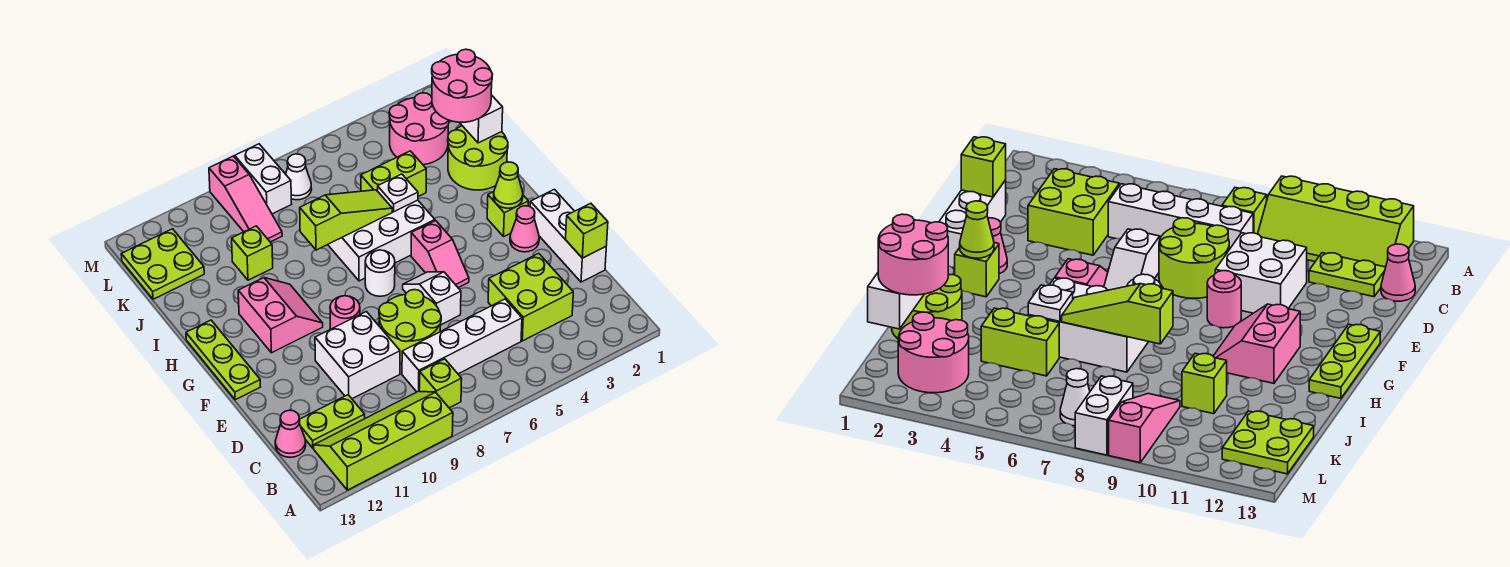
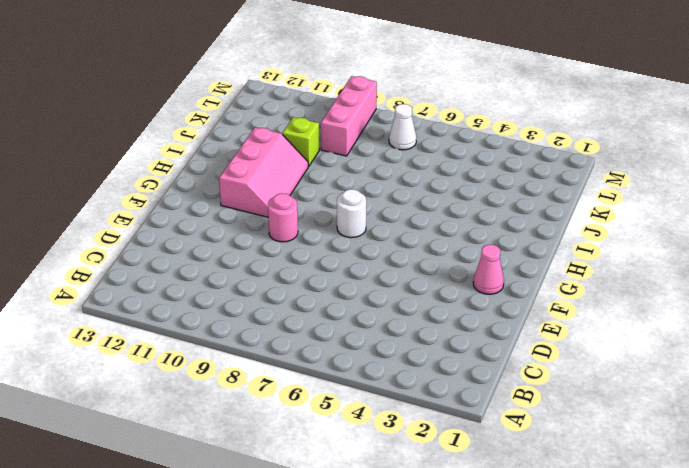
pink 2x3 slope [219,127,308,217] -> pink 2x2 slope [238,278,323,353]
pink 1x3 brick [321,76,377,156] -> pink 1x3 slope [209,156,282,242]
none -> lime 2x4 slope [313,391,453,490]
none -> lime 1x1 brick [419,359,462,408]
none -> lime 2x2 brick [488,253,573,341]
none -> white 1x4 brick [402,299,522,392]

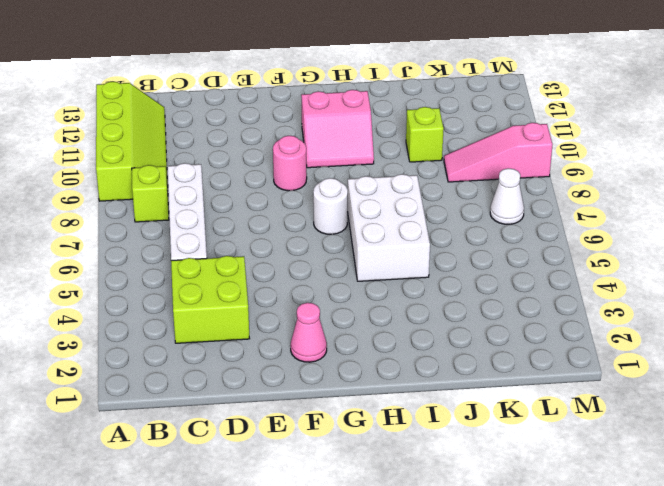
none -> lime 1x2 plate [299,395,365,448]
none -> pink 1x1 cone [275,410,306,457]
none -> white 1x3 brick [530,189,606,282]
none -> lime 2x2 round brick [379,290,441,364]

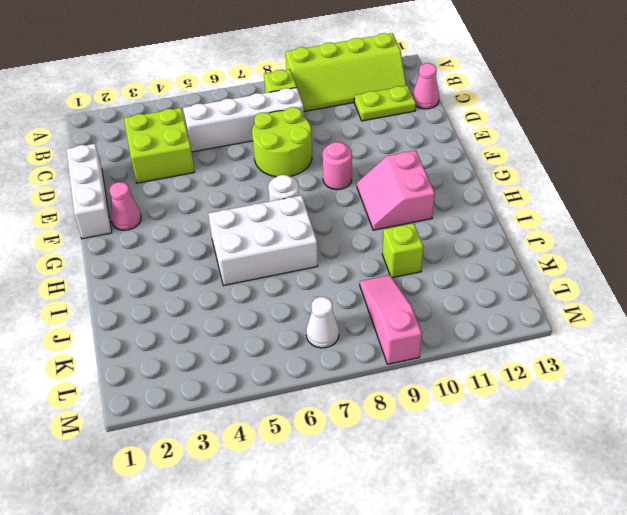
none -> white 2x2 brick [315,312,400,399]
none -> white 1x2 slope [403,272,461,325]
none -> pink 1x2 slope [411,221,469,288]
none -> lime 1x3 plate [186,320,260,400]

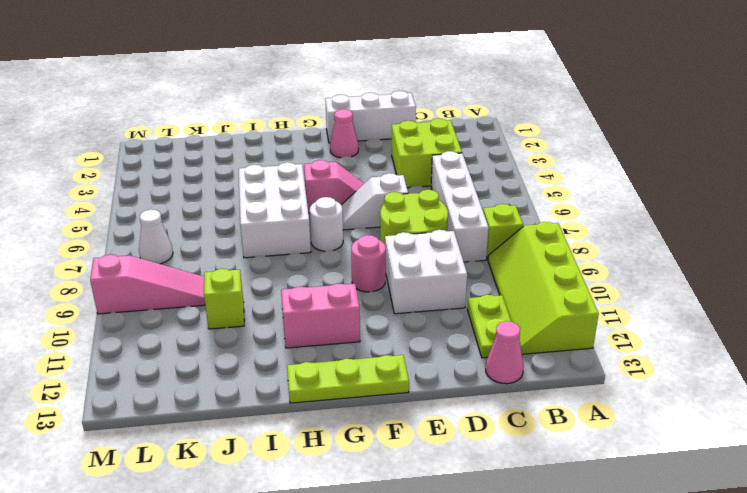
none -> lime 1x1 brick [487,192,528,236]
none -> lime 2x2 round brick [448,126,508,190]
none -> lime 1x2 brick [361,151,426,197]
none -> pink 2x2 round brick [389,93,449,165]

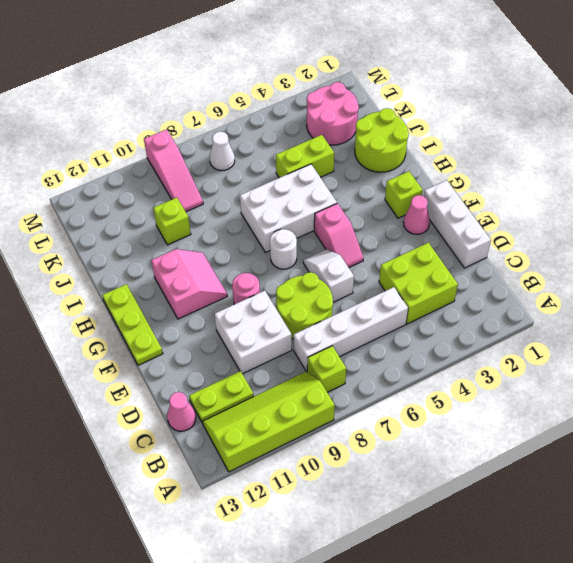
none -> lime 2x2 plate [121,229,204,299]
none -> white 1x2 brick [235,144,292,214]
none -> lime 1x1 brick [566,203,608,258]
none -> lime 1x1 cone [494,162,523,208]

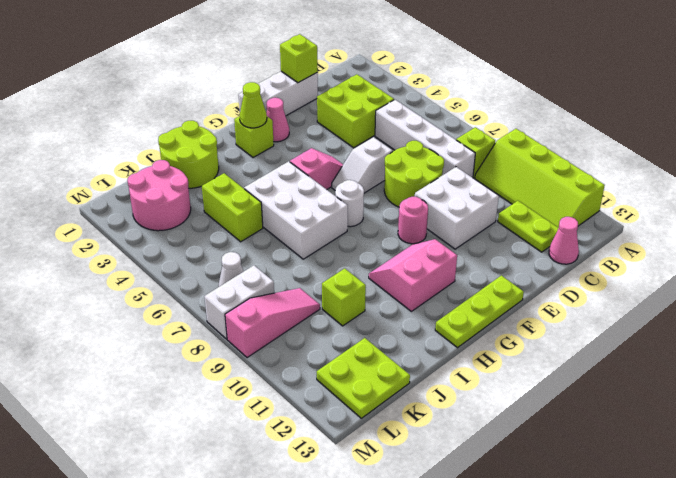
none -> white 1x1 plate [378,174,418,212]
none -> lime 1x3 slope [300,190,392,250]
none -> white 1x2 brick [459,95,503,143]
none -> pink 2x2 round brick [432,49,492,122]

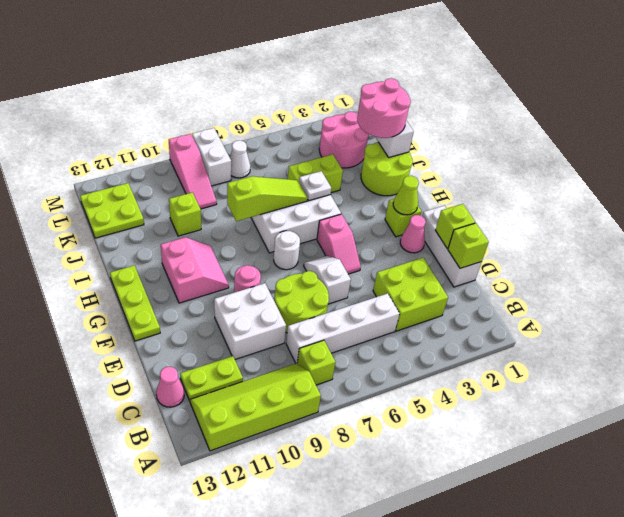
lime 1x1 brick [435,204,475,249] -> none

